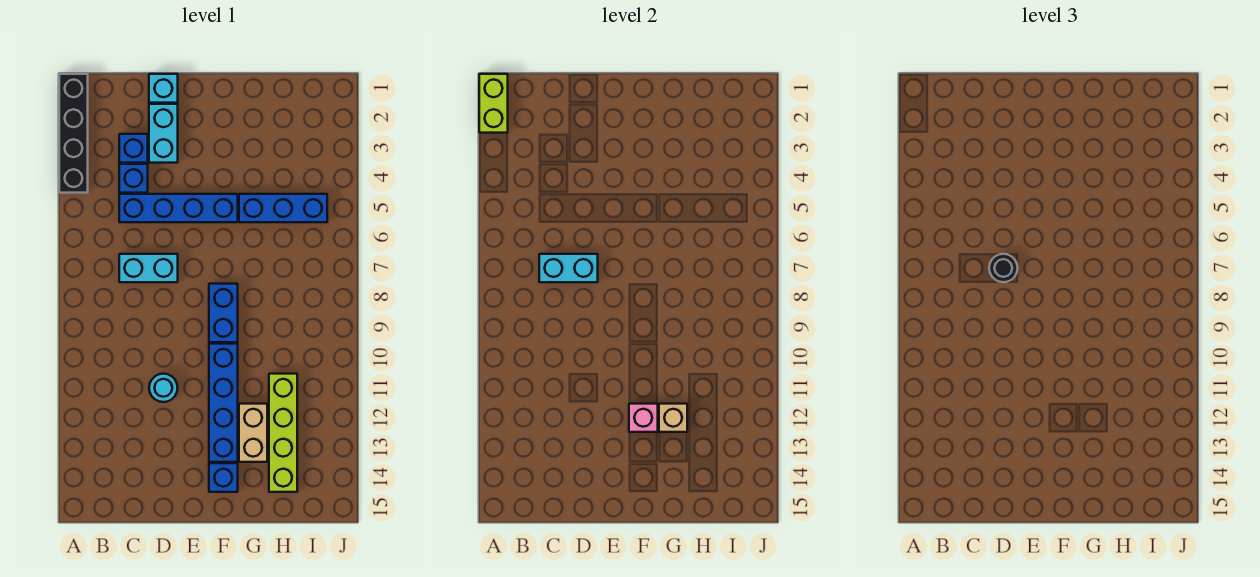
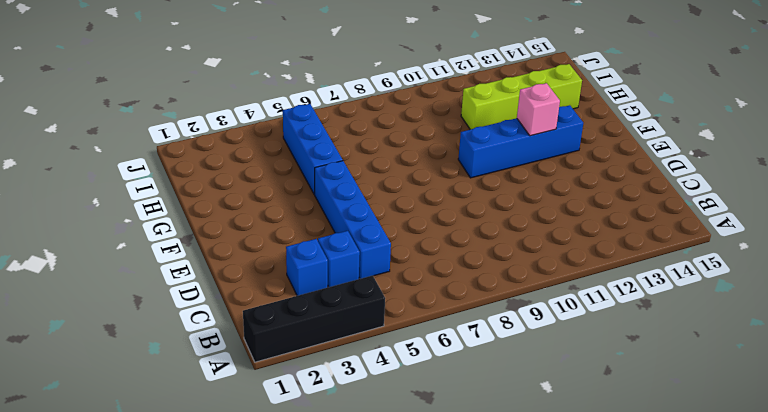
none -> cyan 1x2 brick [119,254,178,282]
none -> cyan 1x1 brick [149,74,178,103]
none -> cyan 1x2 brick [149,104,178,163]

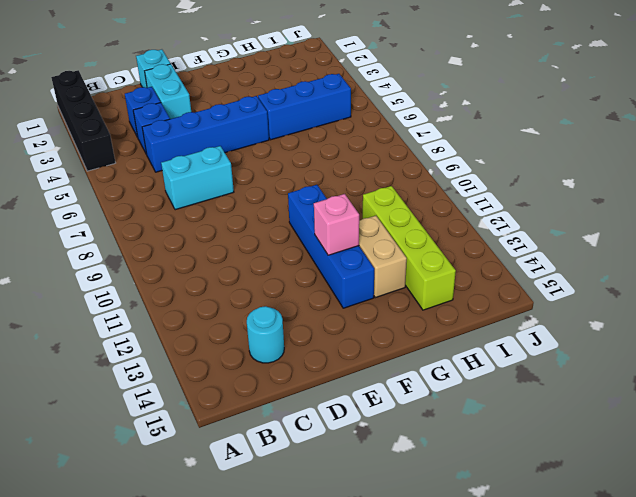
cyan 1x1 round brick [247,306,284,363] -> cyan 1x1 round brick moved to [149,374,178,402]
none -> blue 1x2 brick [209,284,238,342]
none -> blue 1x1 brick [209,463,238,492]
none -> lime 1x2 brick [479,74,508,133]

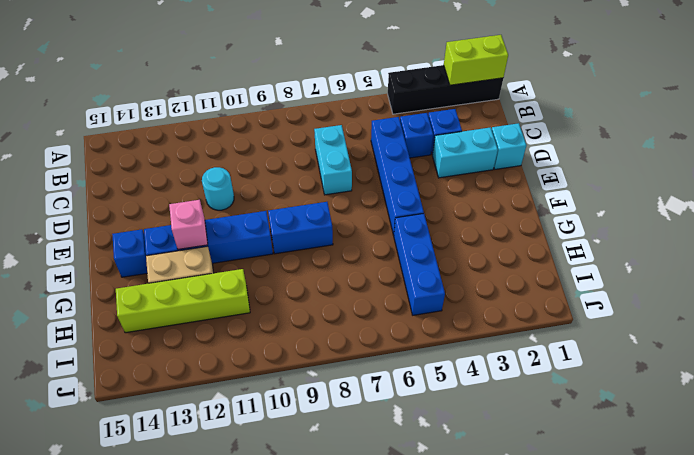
none -> cyan 1x2 brick [539,254,598,282]
none -> tan 1x1 brick [659,404,687,432]
none -> black 1x1 round brick [989,254,1018,282]

